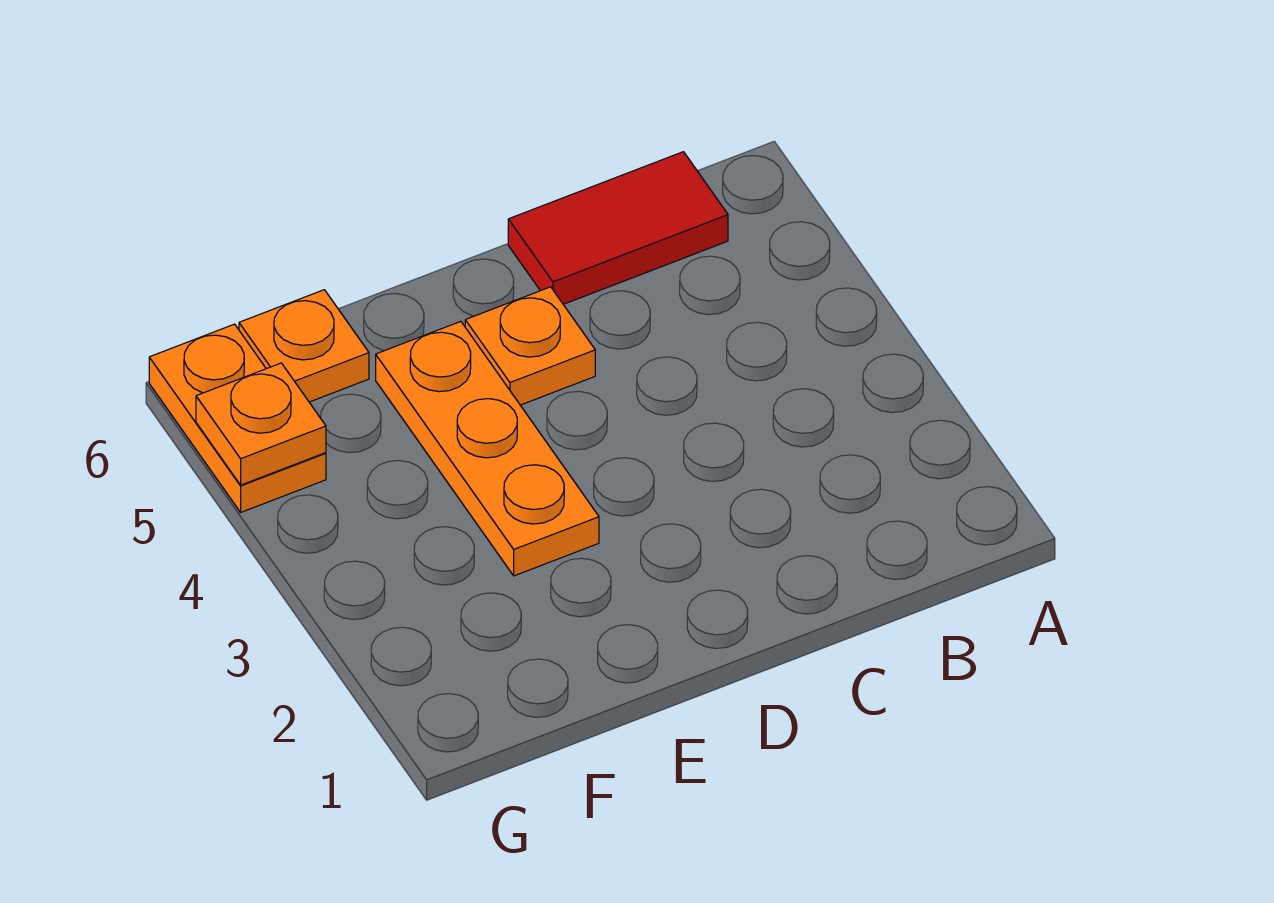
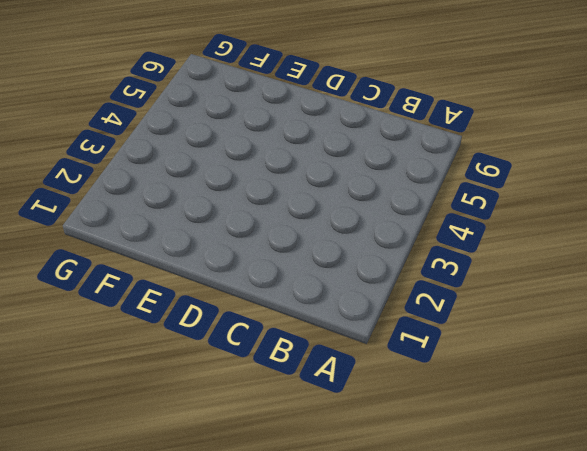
none -> red 1x2 tile [508,152,728,304]
none -> orange 1x1 plate [465,287,595,405]

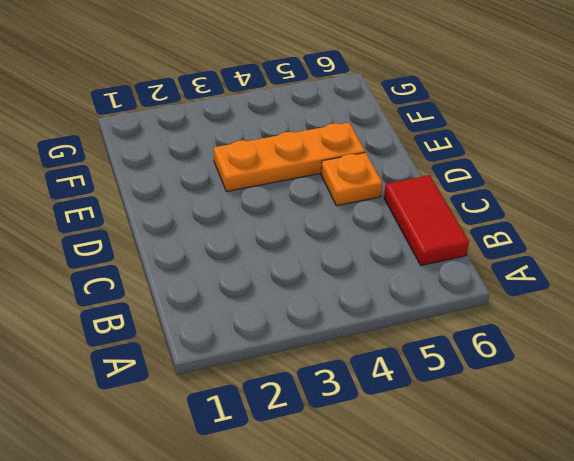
none -> orange 1x1 plate [239,290,369,402]
none -> orange 1x2 plate [149,324,326,512]

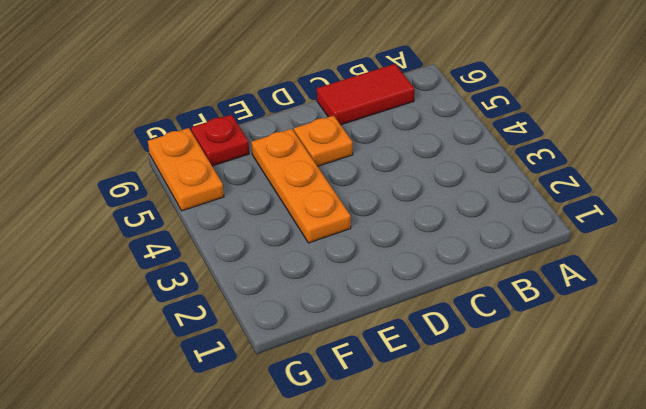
red 1x1 plate [191,115,249,166] -> orange 1x1 plate [239,290,369,402]
none -> orange 1x1 plate [196,363,326,485]

